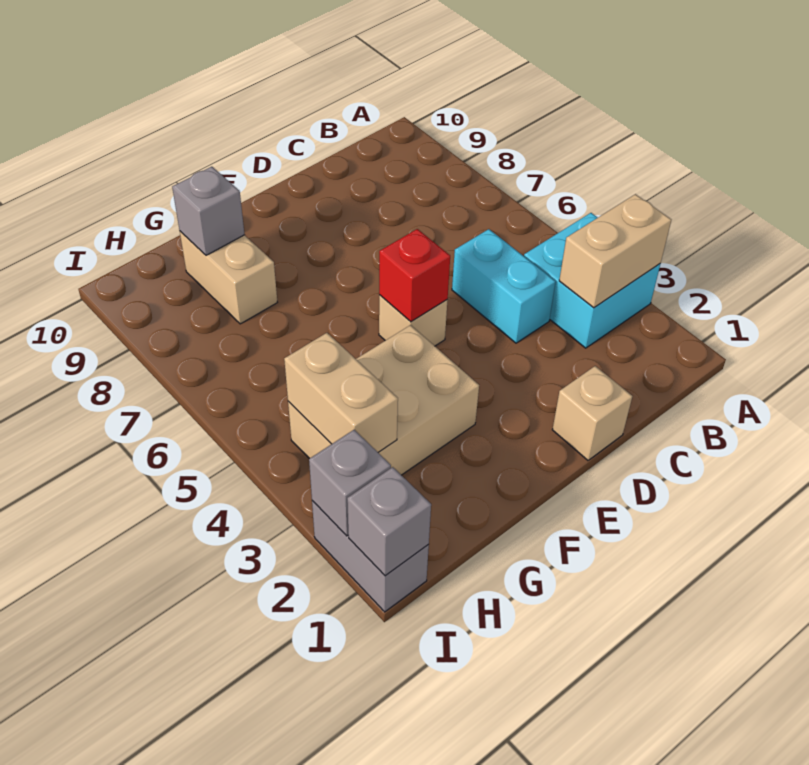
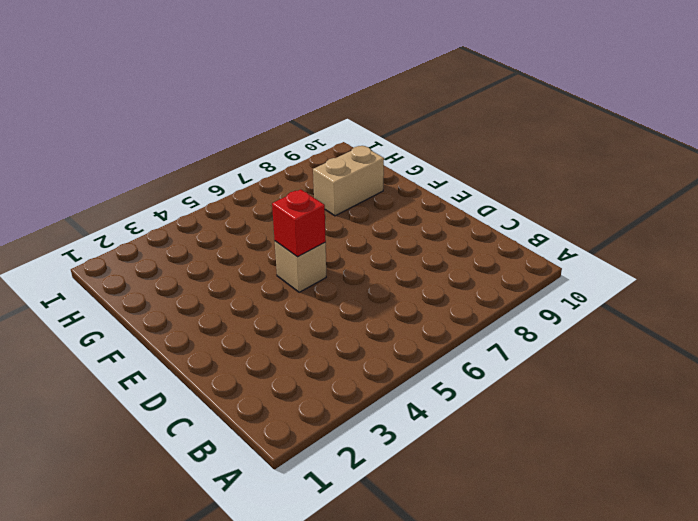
none -> cyan 2x2 brick [524,213,660,348]
none -> cyan 1x2 brick [452,229,556,343]
none -> tan 1x1 brick [552,366,632,460]

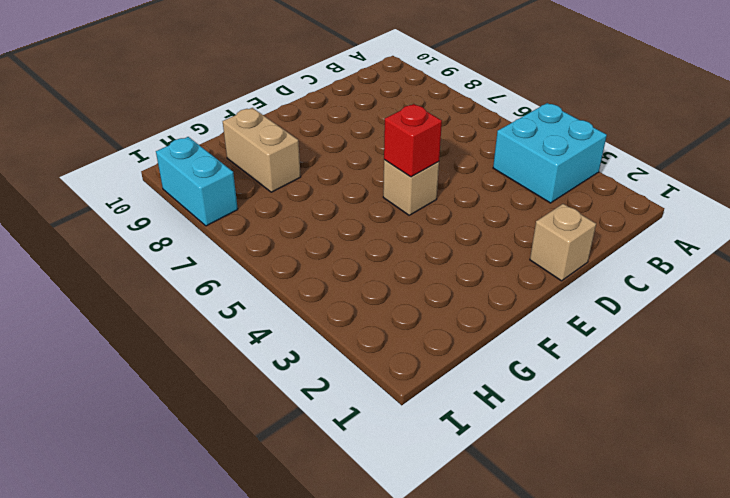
cyan 1x2 brick [156,137,238,226] -> cyan 1x2 brick moved to [452,229,556,343]
none -> tan 2x3 brick [288,325,479,475]
none -> grey 1x2 brick [312,501,429,612]
none -> tan 1x2 brick [559,194,671,308]

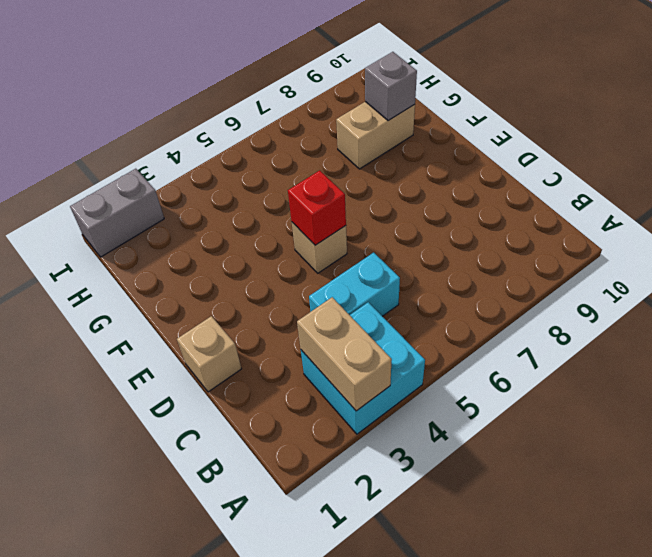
none -> tan 2x3 brick [288,325,479,475]
none -> tan 1x2 brick [284,333,398,452]
none -> grey 1x1 brick [347,467,431,576]

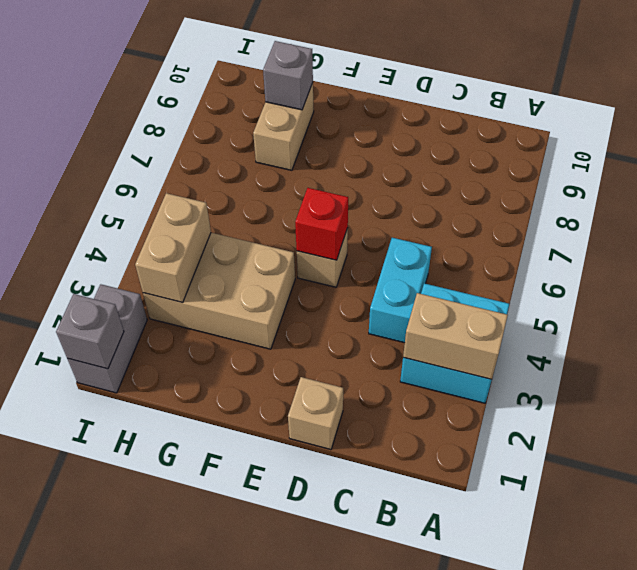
none -> grey 1x1 brick [309,430,391,536]

